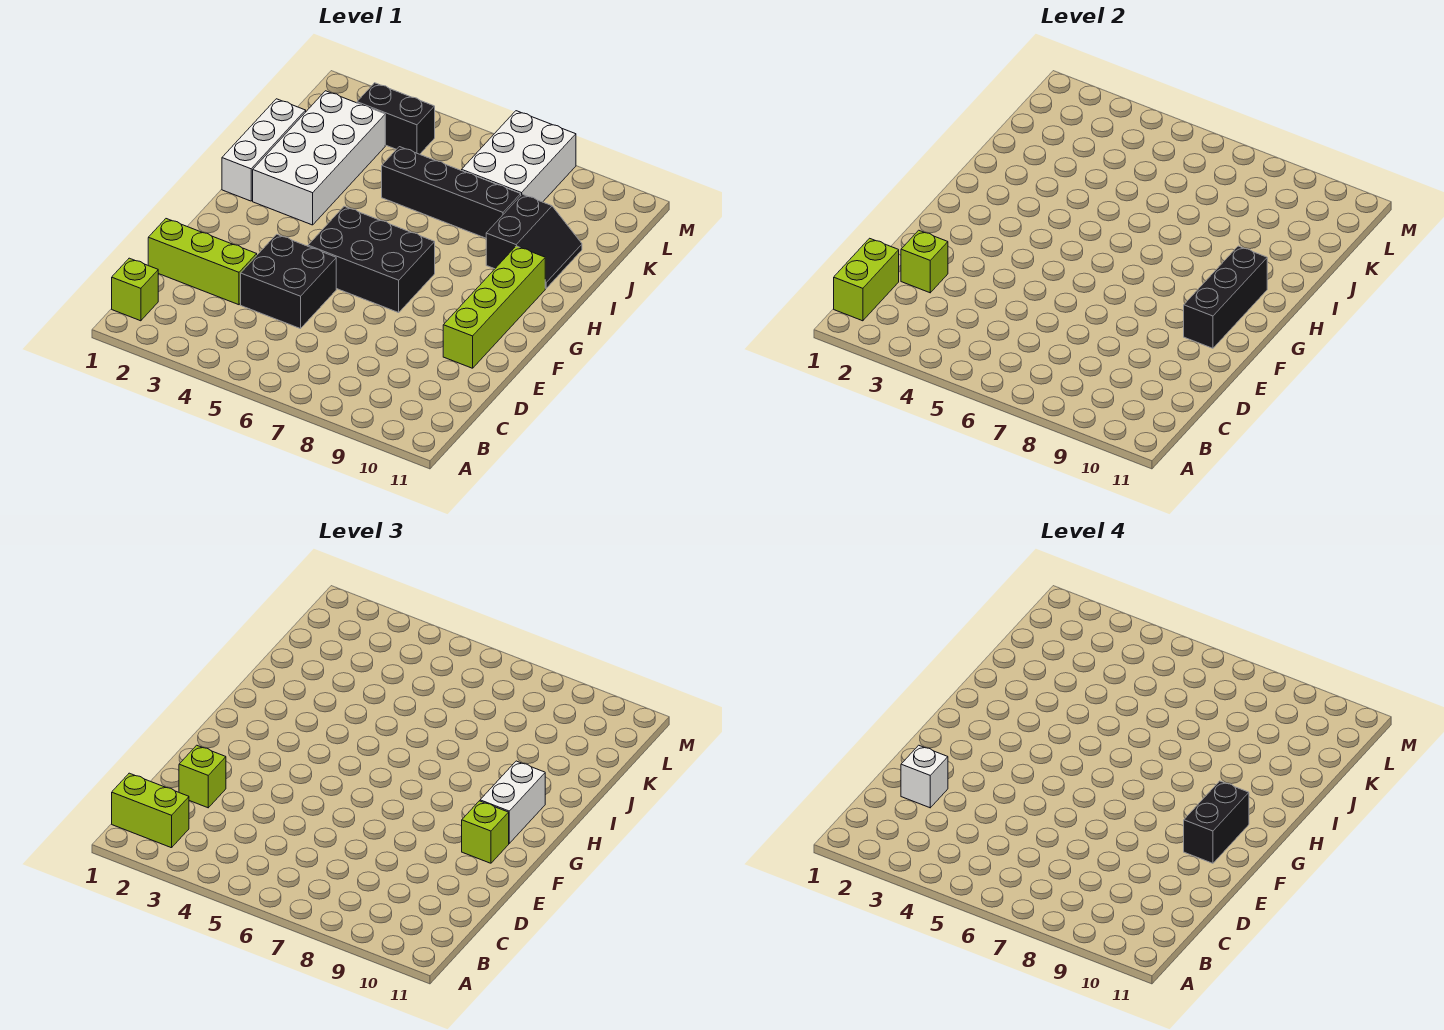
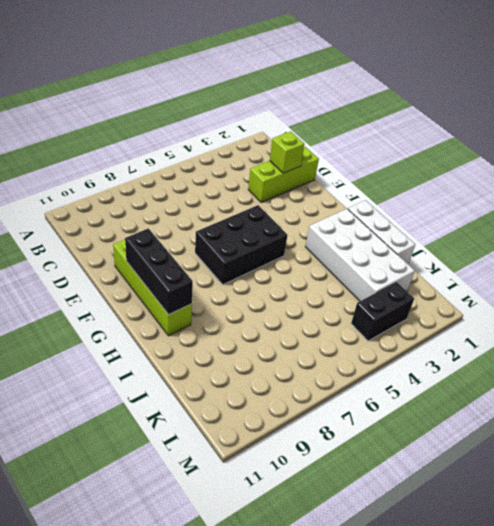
none -> lime 1x1 brick [112,258,158,321]
none -> black 2x2 brick [241,234,336,329]
none -> black 2x2 slope [486,194,582,288]

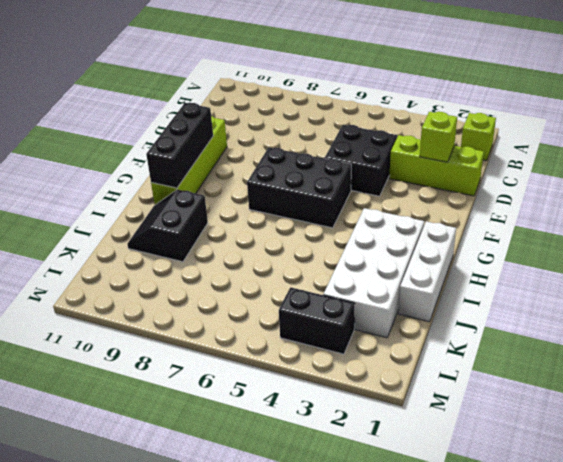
none -> black 1x4 brick [382,147,521,238]
none -> white 2x3 brick [462,111,576,202]
none -> lime 1x2 brick [834,238,899,321]

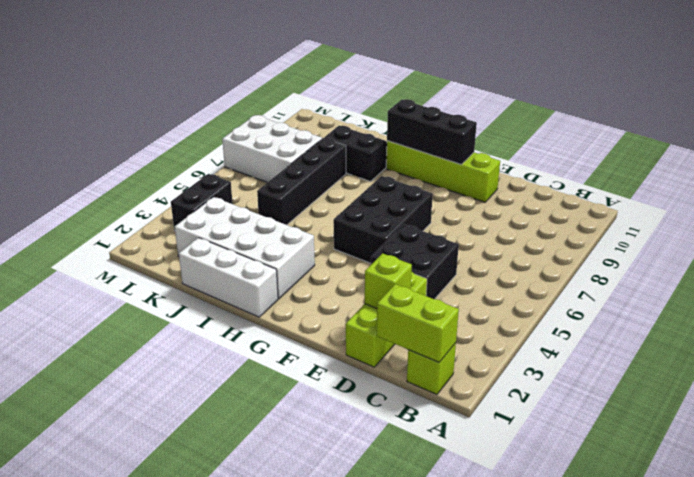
none -> lime 1x2 brick [112,773,189,848]
none -> lime 1x1 brick [179,745,226,808]
none -> lime 1x1 brick [462,801,509,863]

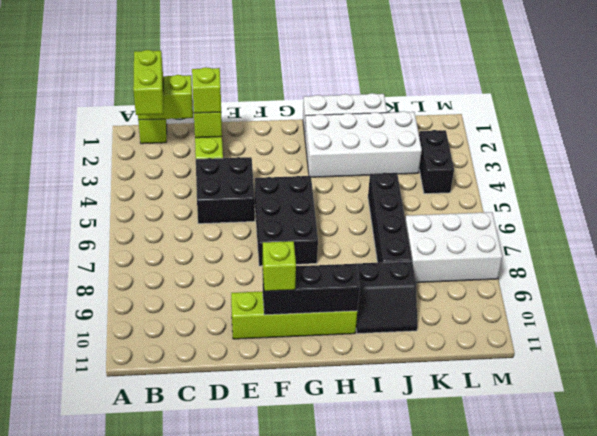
none -> white 1x2 brick [480,761,545,843]
none -> white 1x1 brick [901,745,948,808]
none -> black 1x2 brick [1184,781,1249,863]

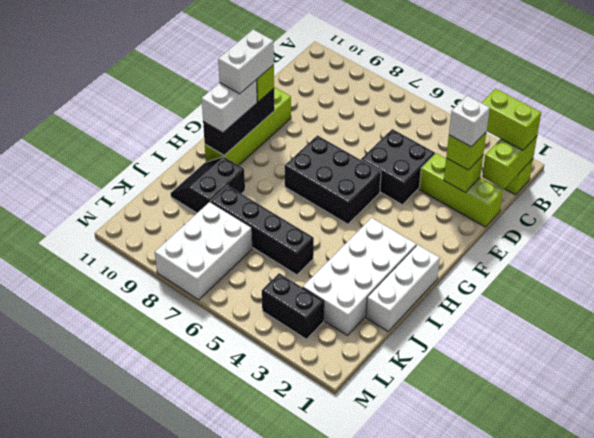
white 1x2 brick [218,30,274,94] -> black 1x2 brick [1184,781,1249,863]

